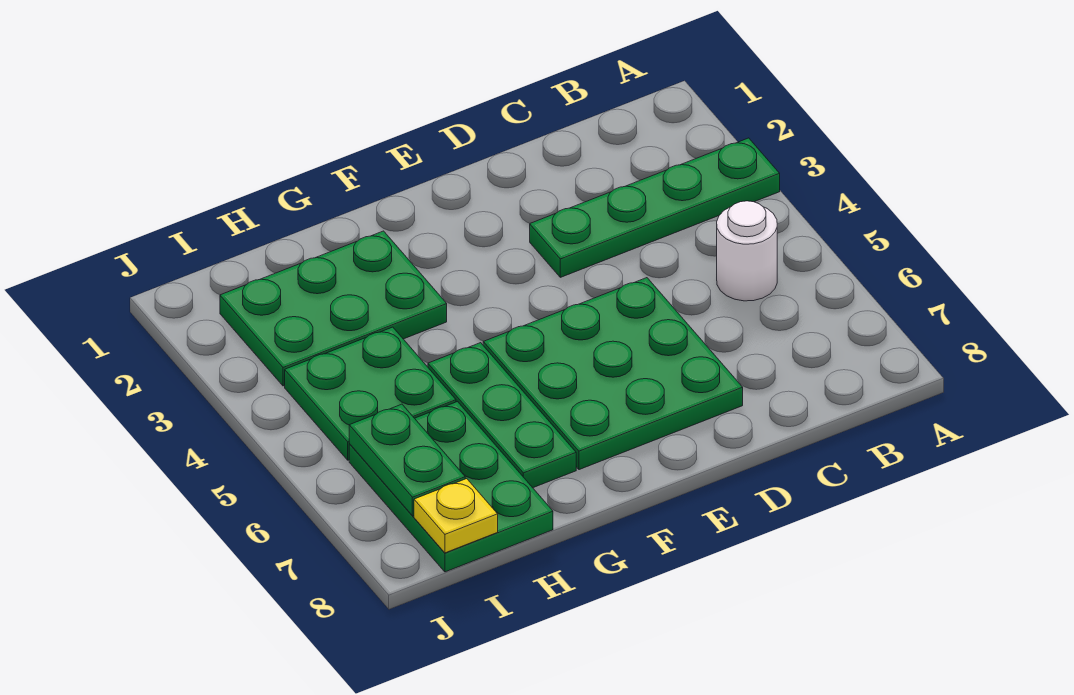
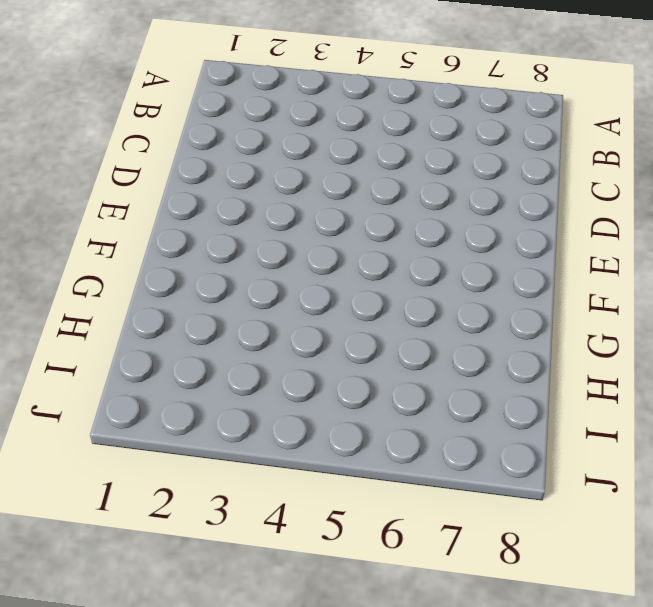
none -> green 1x4 plate [530,138,780,277]
none -> white 1x1 round brick [717,201,777,301]

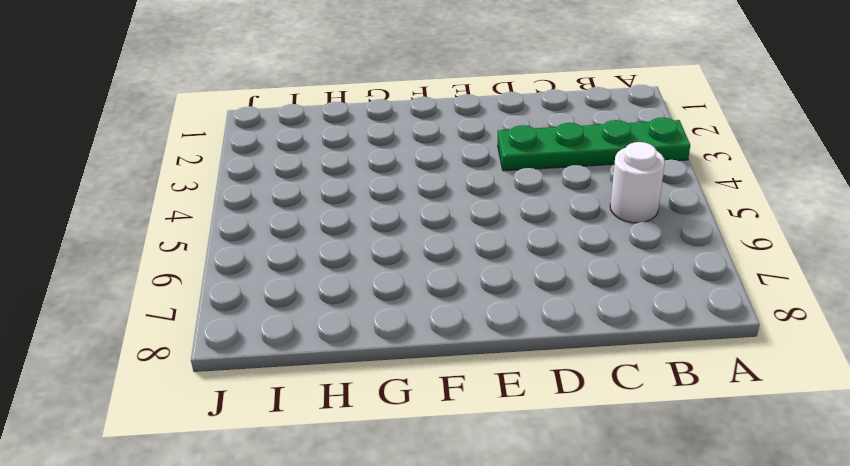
none -> green 3x3 plate [483,278,743,470]
none -> green 2x3 plate [220,231,447,386]

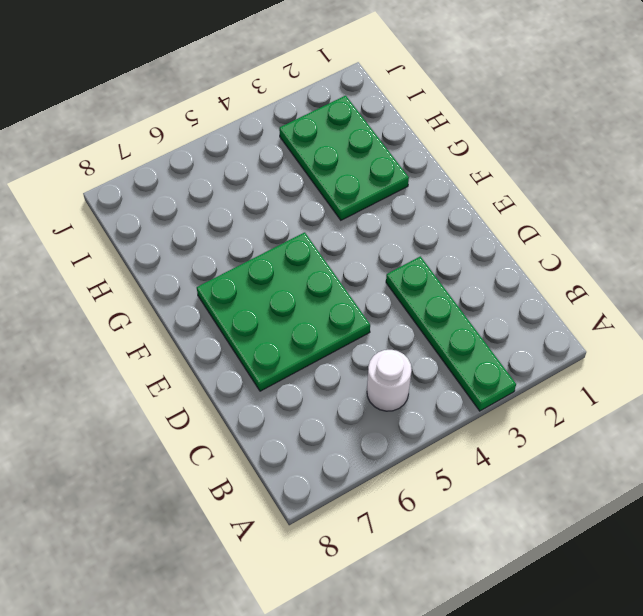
none -> green 1x3 plate [428,343,576,488]
none -> green 2x2 plate [285,327,456,460]

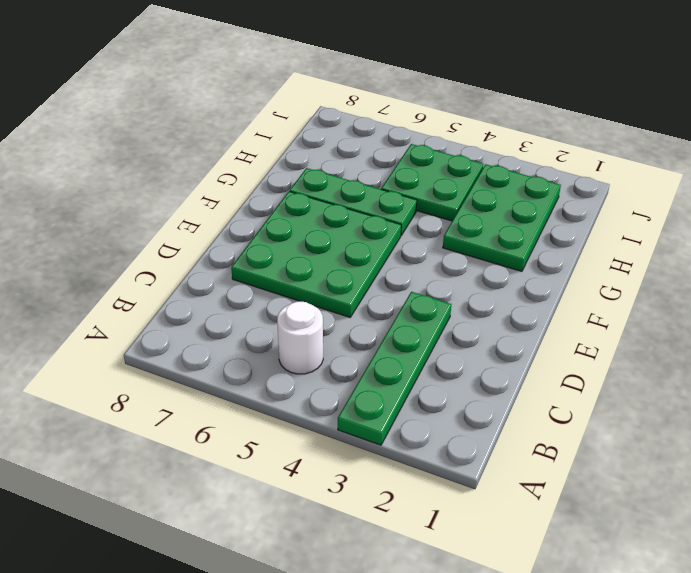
none -> green 2x3 plate [349,402,553,572]
none -> green 1x2 plate [349,404,465,516]

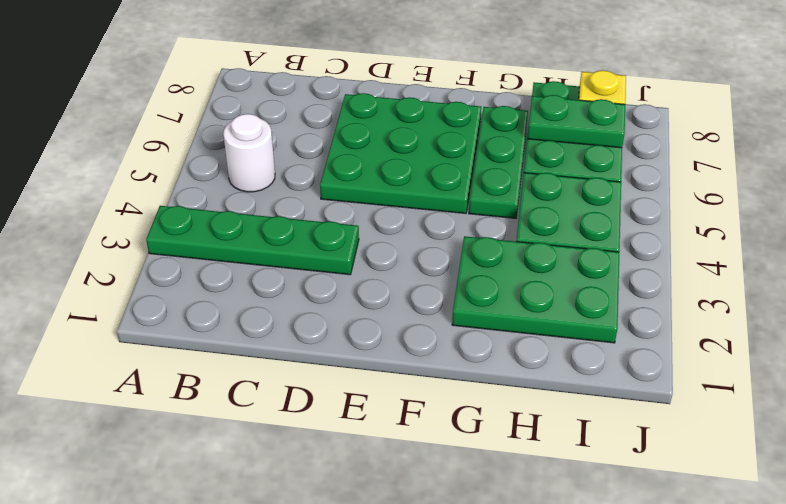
green 1x2 plate [527,95,625,148] -> green 1x2 plate turned to [349,404,465,516]

